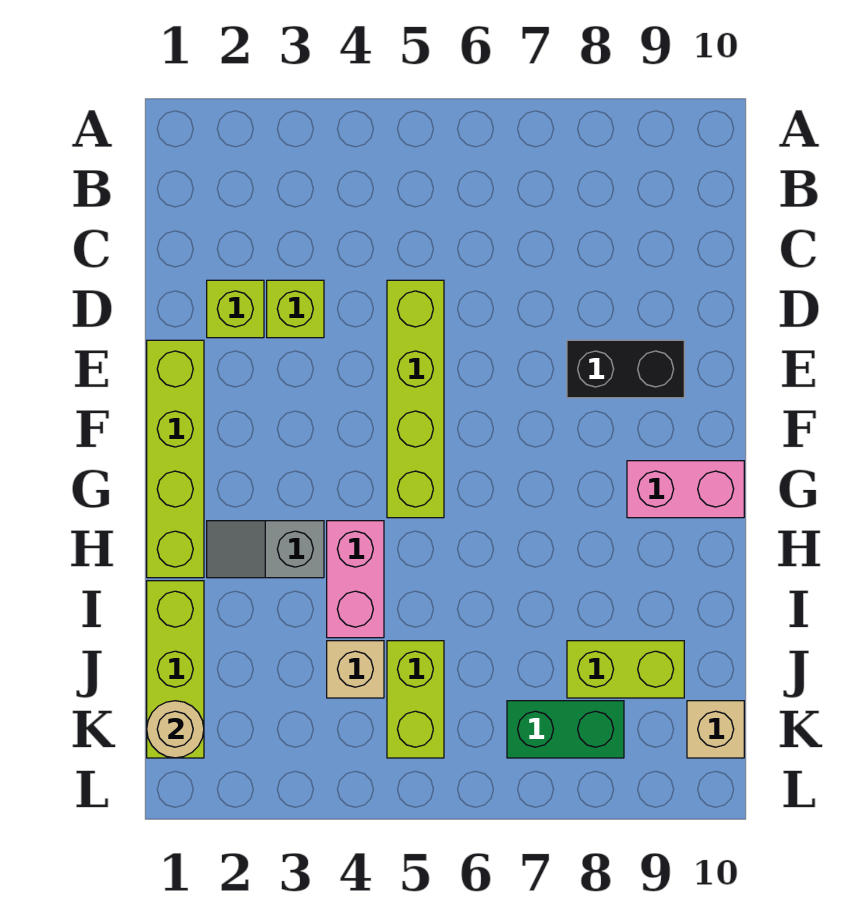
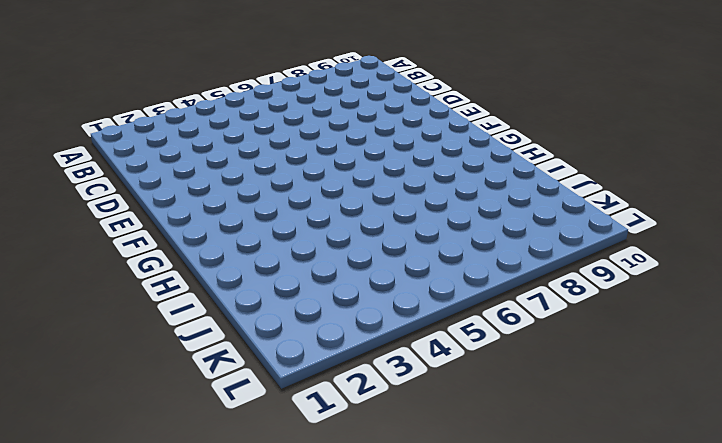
none -> lime 1x1 brick [207,280,264,338]
none -> lime 1x1 brick [267,280,324,338]
none -> lime 1x4 brick [387,280,444,518]

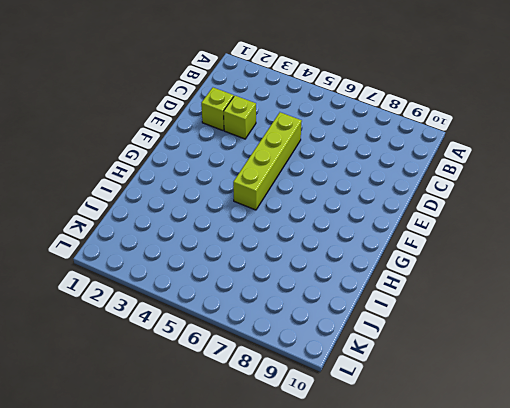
none -> lime 1x4 brick [147,340,204,578]
none -> black 1x2 brick [567,340,684,398]
none -> pink 1x2 brick [627,461,744,518]

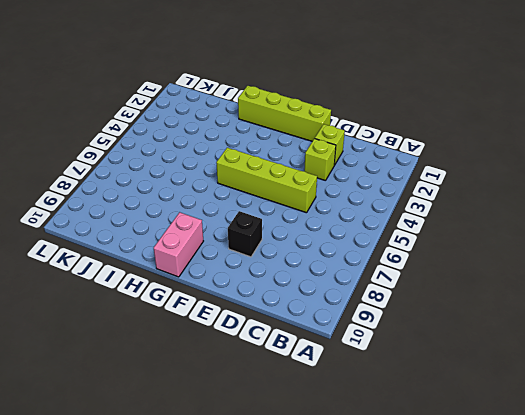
black 1x1 brick [228,211,262,257] -> black 1x2 brick [567,340,684,398]
none -> grey 1x2 slope [207,521,324,578]
none -> pink 1x2 brick [327,521,384,638]
none -> lime 1x3 brick [147,581,204,758]

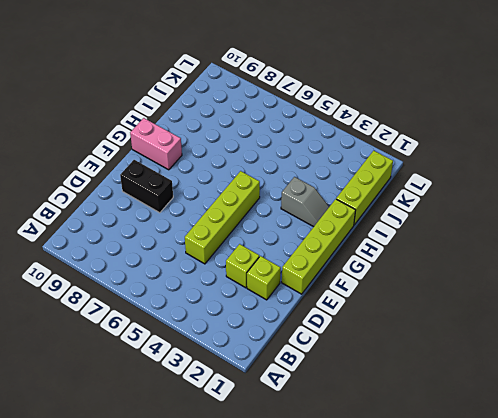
none -> pink 1x2 brick [327,521,384,638]
none -> tan 1x1 brick [327,641,384,698]
none -> lime 1x2 brick [387,641,444,758]

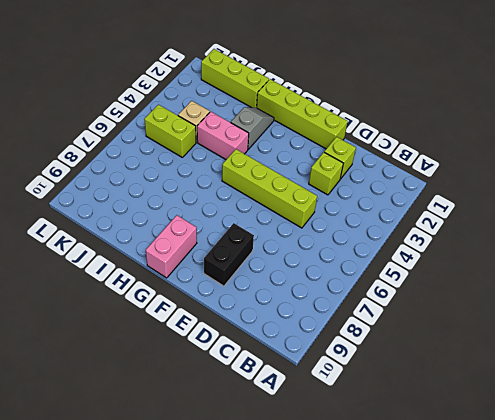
none -> lime 1x2 brick [567,641,684,698]
none -> green 1x2 brick [507,701,624,758]
none -> tan 1x1 brick [687,701,744,758]

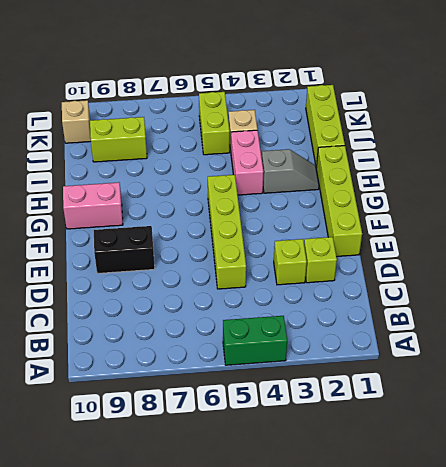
green 1x2 brick [223,316,287,365] -> green 1x2 brick moved to [507,701,624,758]
none -> tan 1x1 round brick [147,701,204,758]

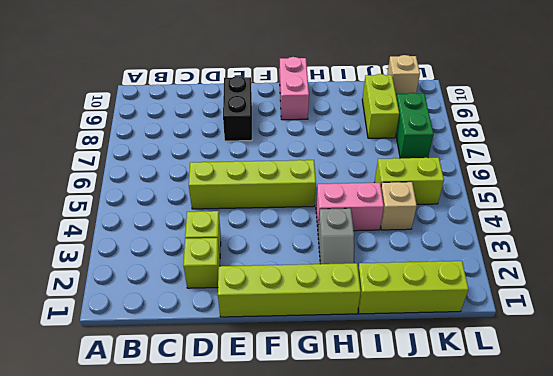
none -> tan 1x1 round brick [147,701,204,758]

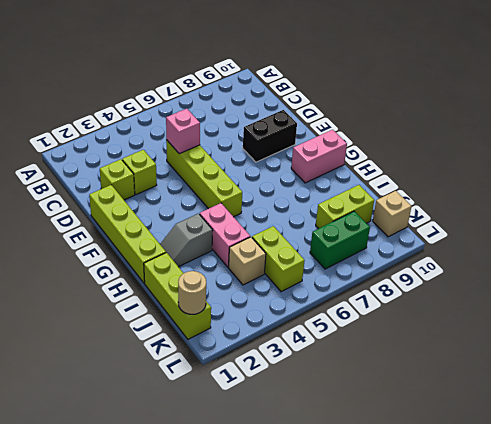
pink 1x1 brick [166,109,200,154] -> none

